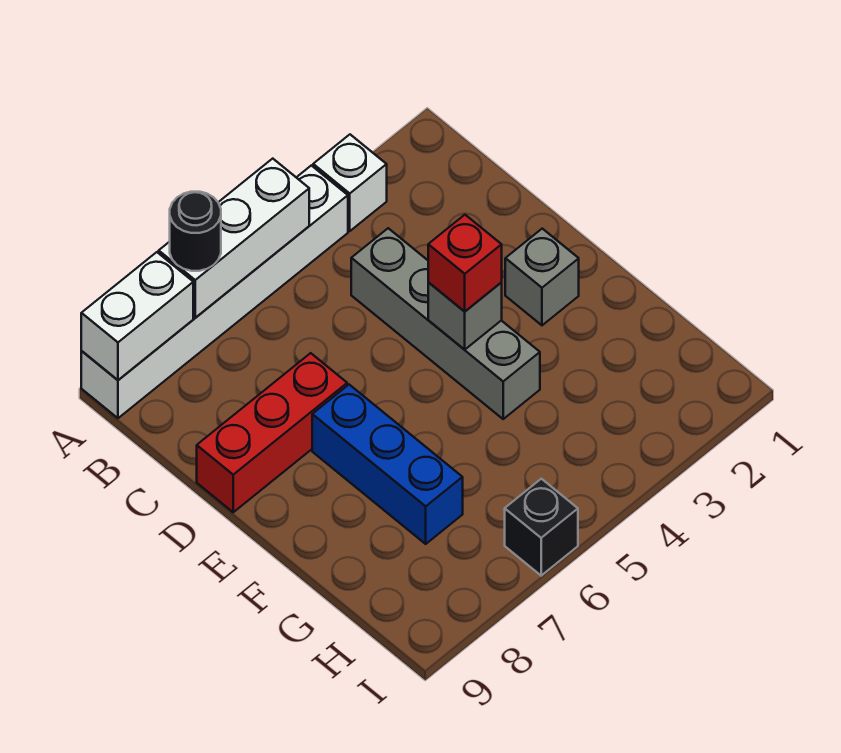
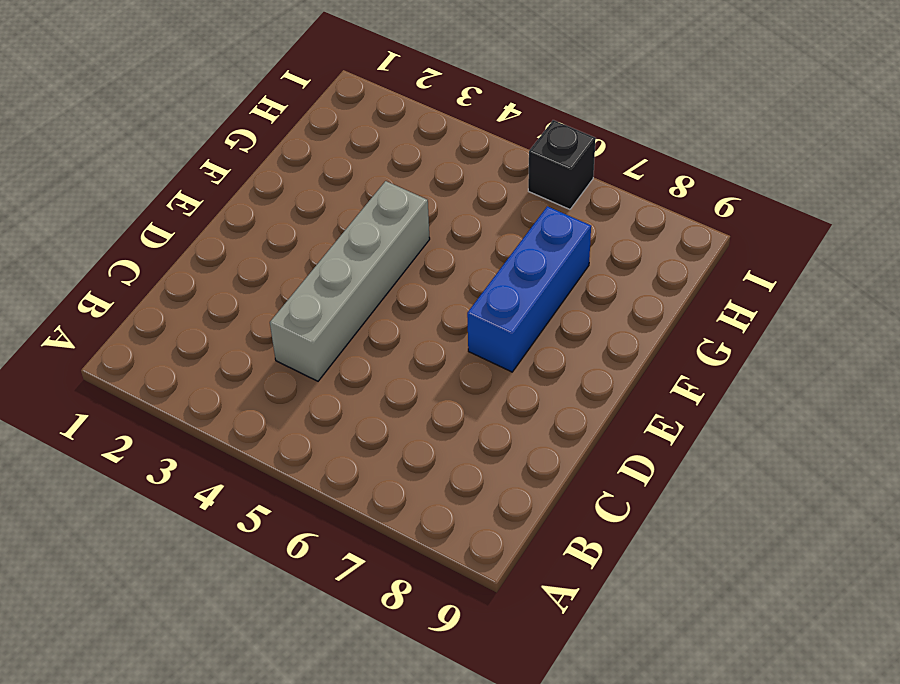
none -> white 1x1 brick [313,135,387,231]
none -> white 1x6 brick [81,165,348,418]
none -> red 1x3 brick [197,353,347,512]

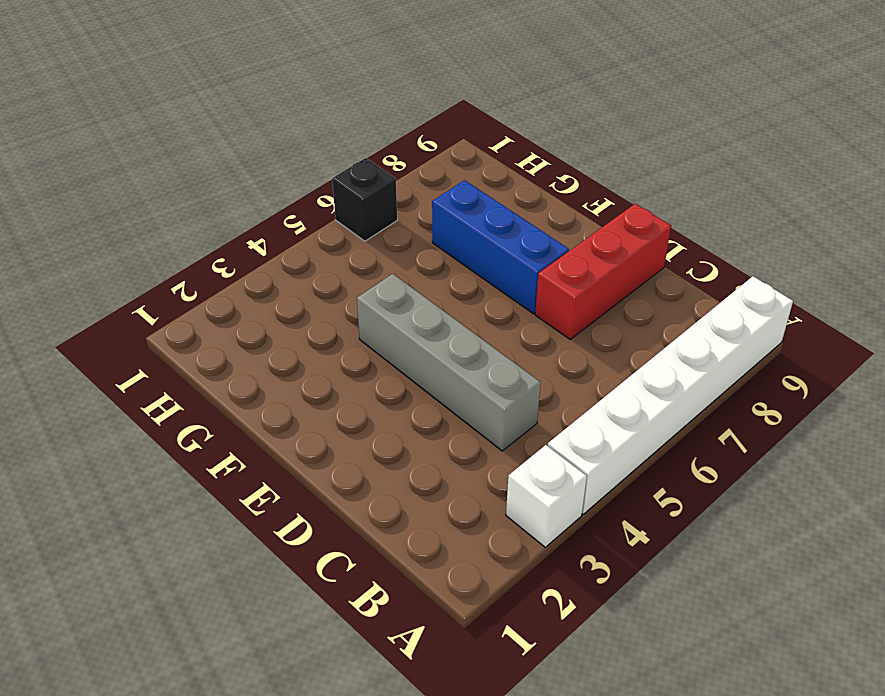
none -> grey 1x1 brick [505,229,579,325]
none -> white 1x3 brick [159,159,309,318]
none -> white 1x2 brick [81,252,193,380]

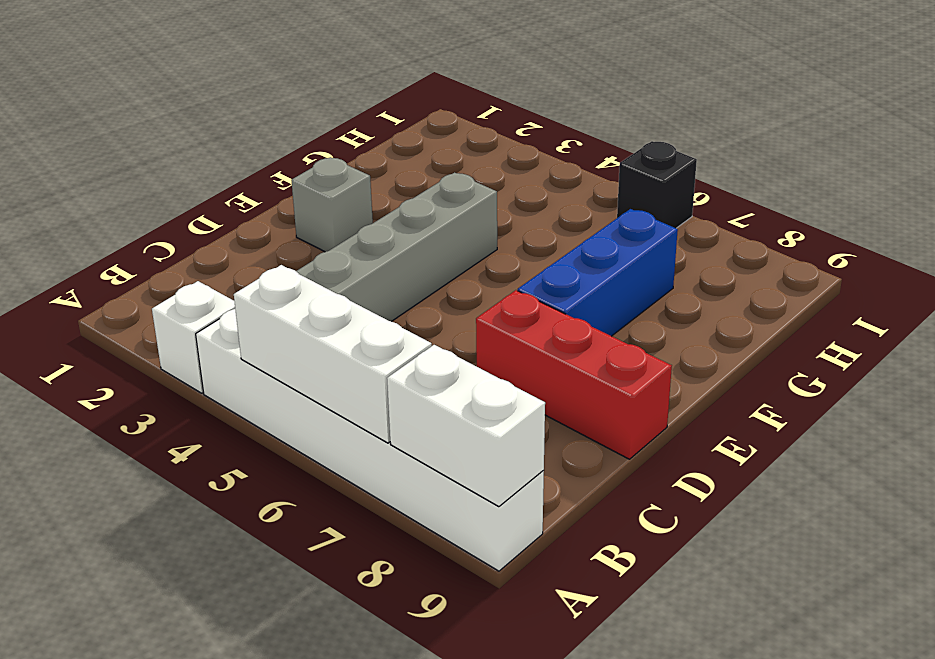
none -> grey 1x1 brick [428,282,502,350]
none -> black 1x1 round brick [170,192,221,271]
none -> red 1x1 brick [428,215,502,312]

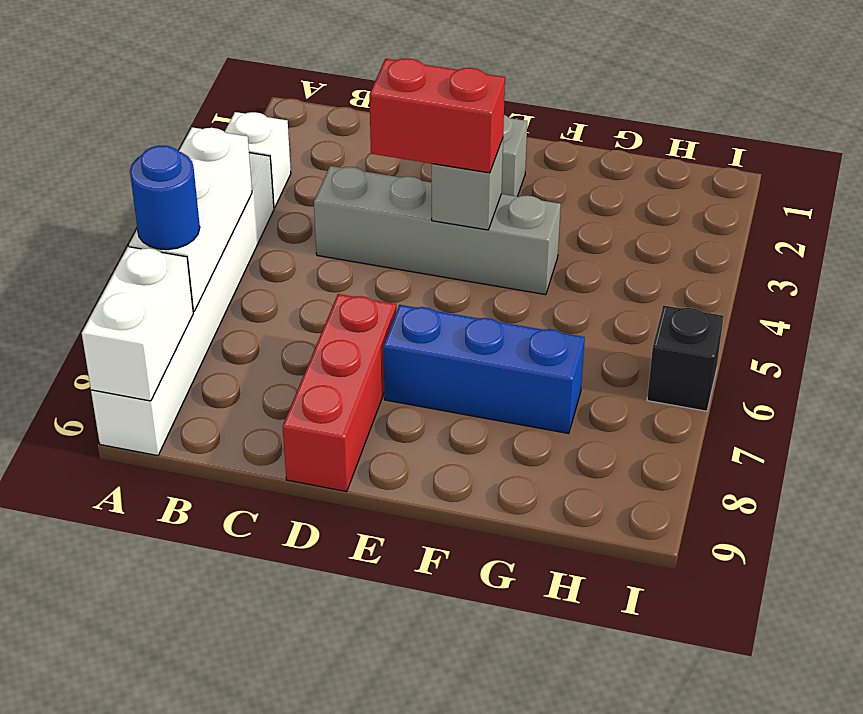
blue 1x1 round brick [130,145,200,250] -> black 1x1 round brick [170,192,221,271]
red 1x2 brick [369,58,505,173] -> red 1x1 brick [428,215,502,312]

